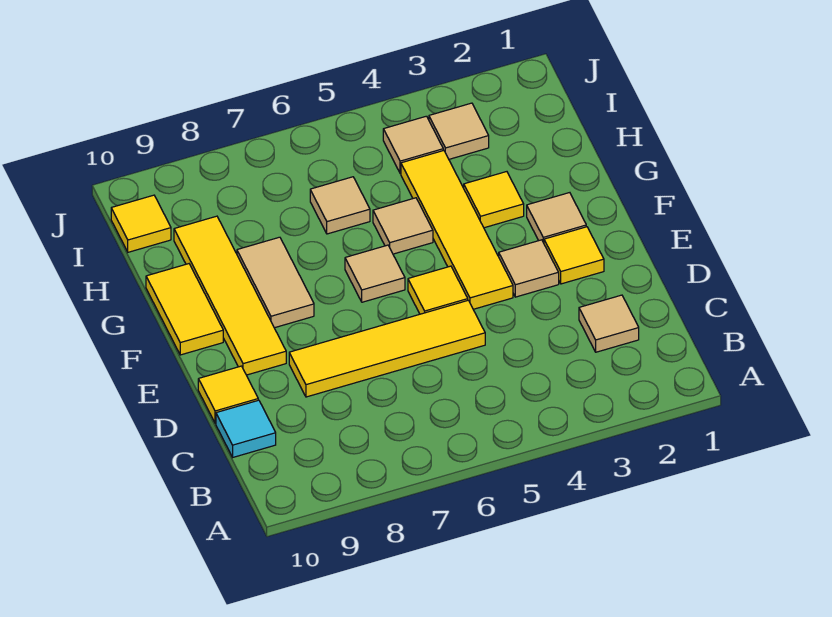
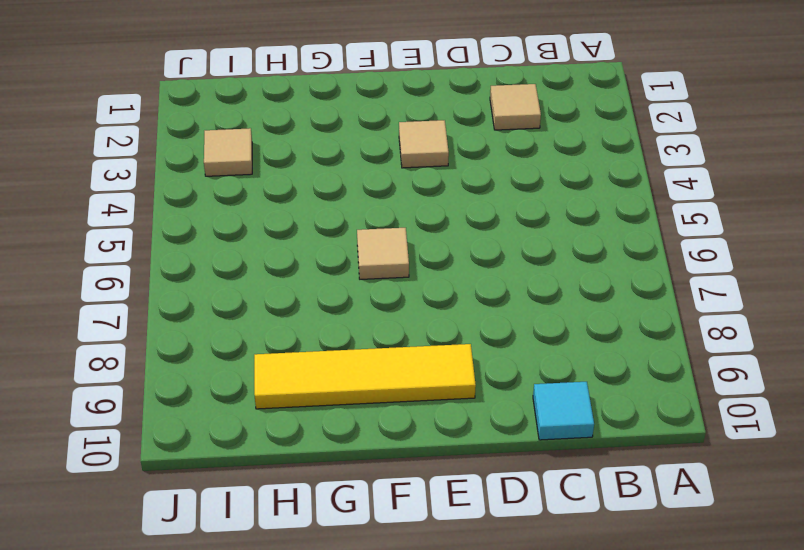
none -> yellow 1x4 tile [289,300,485,397]
none -> yellow 1x1 tile [198,366,258,423]
none -> yellow 1x1 tile [544,227,604,284]

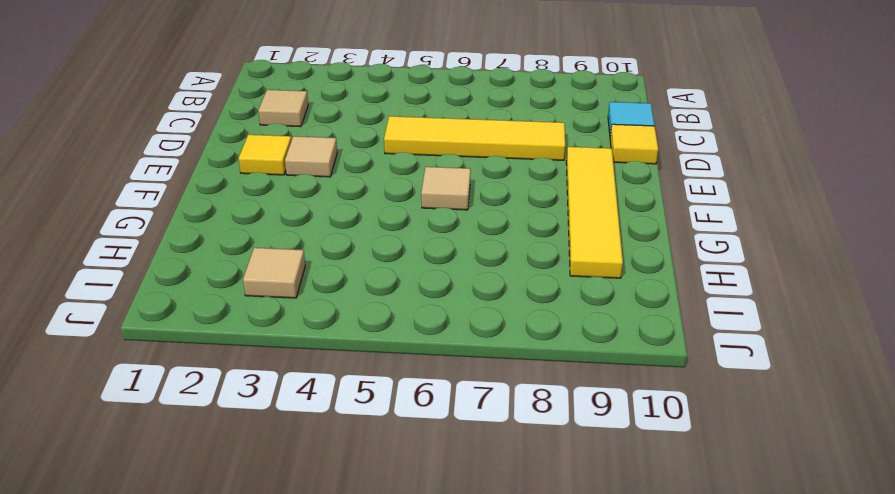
none -> yellow 1x4 tile [401,150,513,309]
none -> yellow 1x1 tile [408,266,468,314]
none -> tan 1x1 tile [527,193,586,243]

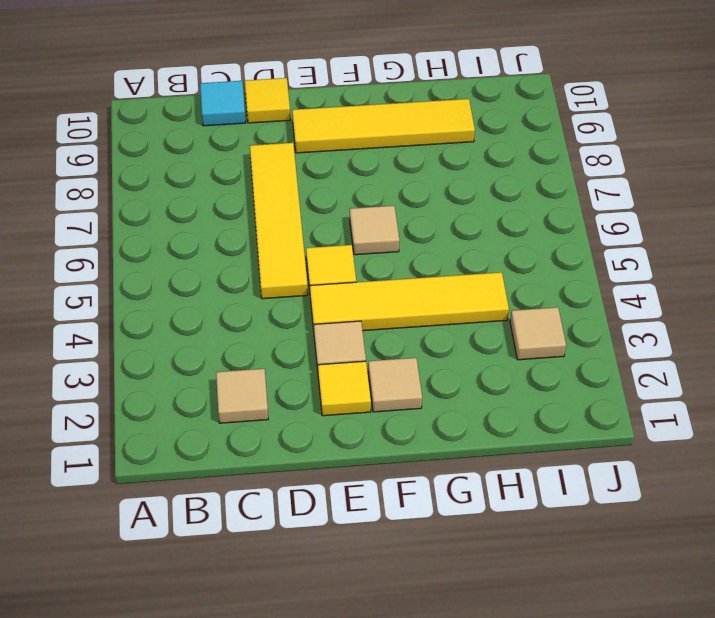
none -> tan 1x2 tile [237,237,314,328]
none -> yellow 1x2 tile [146,264,223,355]
none -> yellow 1x1 tile [464,172,524,228]

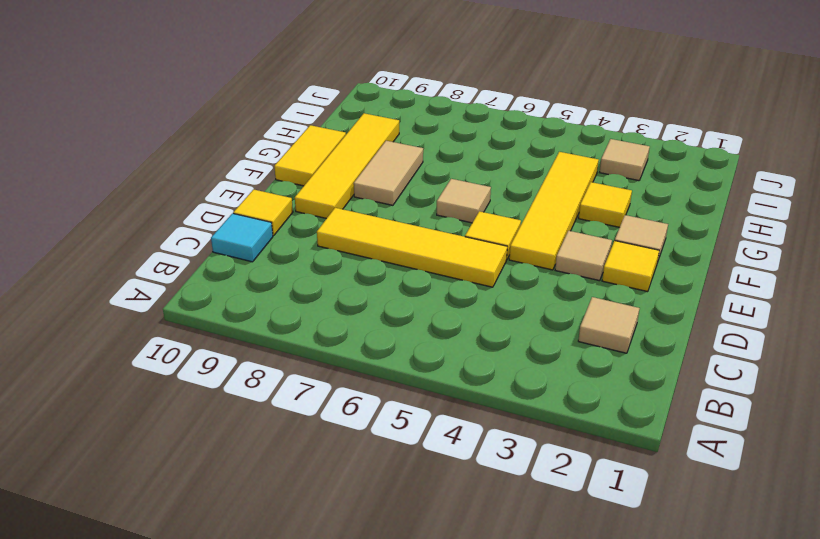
none -> tan 1x1 tile [373,198,433,254]
none -> tan 1x1 tile [310,177,370,234]
none -> tan 1x1 tile [383,116,443,174]

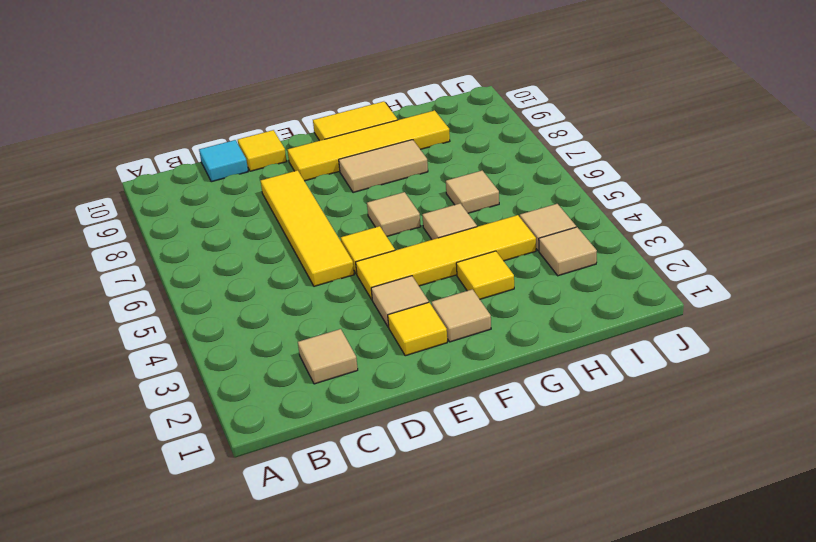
none -> yellow 1x1 tile [111,195,171,252]

